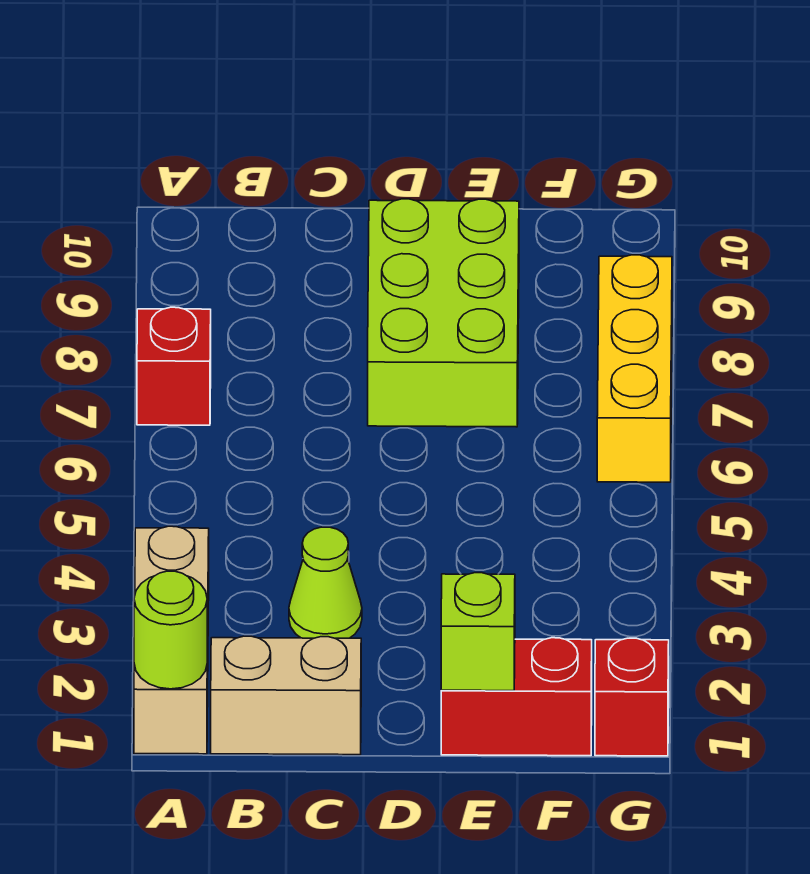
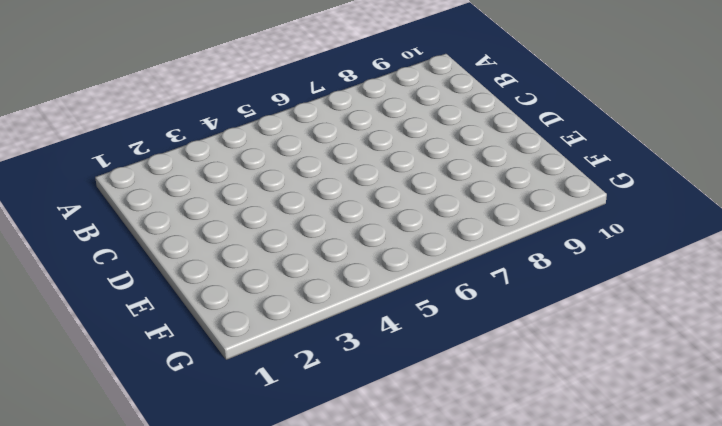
none -> tan 1x3 brick [134,526,209,754]
none -> red 1x1 brick [137,307,211,425]

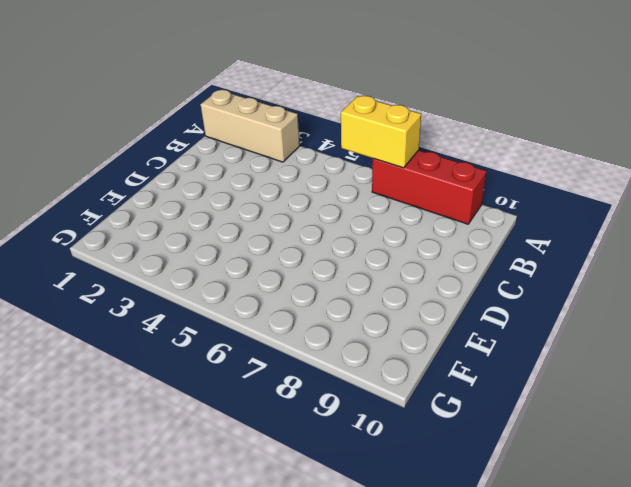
yellow 1x2 brick [341,96,421,168] -> none
red 1x3 brick [372,150,486,224] -> red 1x1 brick [137,307,211,425]
none -> tan 1x2 brick [211,636,361,755]
none -> lime 1x1 cone [289,527,362,638]

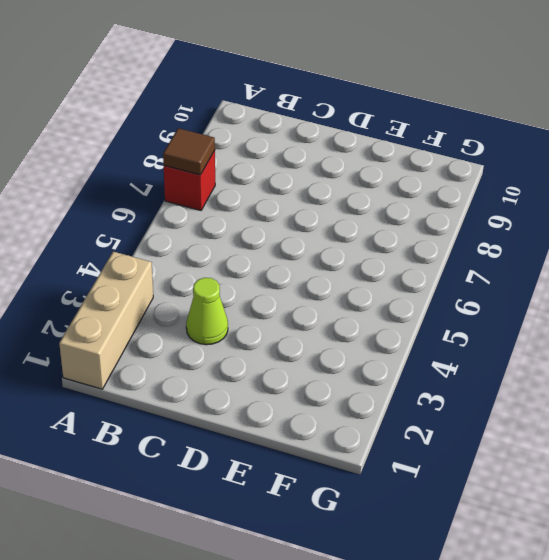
brown 1x1 tile [163,128,215,175] -> none
none -> tan 1x2 brick [211,636,361,755]
none -> lime 2x3 brick [368,199,519,427]

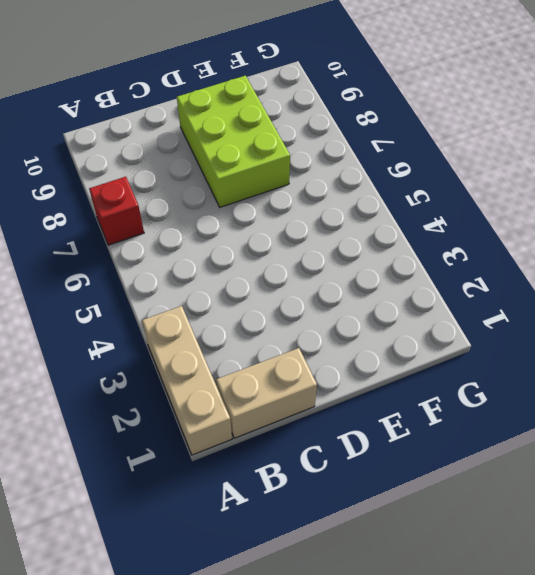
none -> lime 1x1 cone [289,527,362,638]
none -> red 1x2 brick [441,638,592,756]

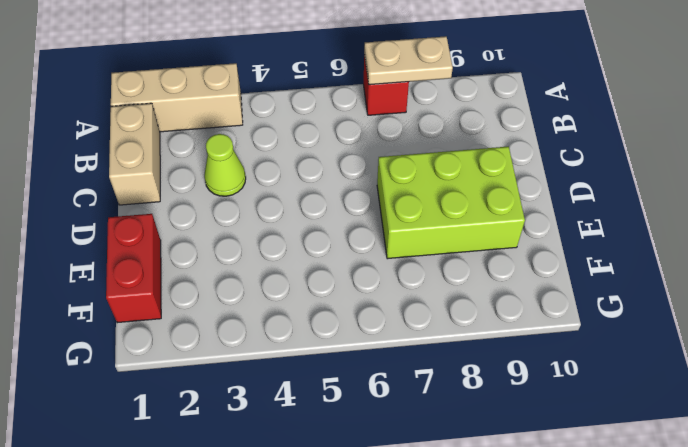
tan 1x2 plate [364,36,453,85] -> none
none -> red 1x1 brick [595,638,669,756]
none -> yellow 1x3 brick [597,255,672,482]

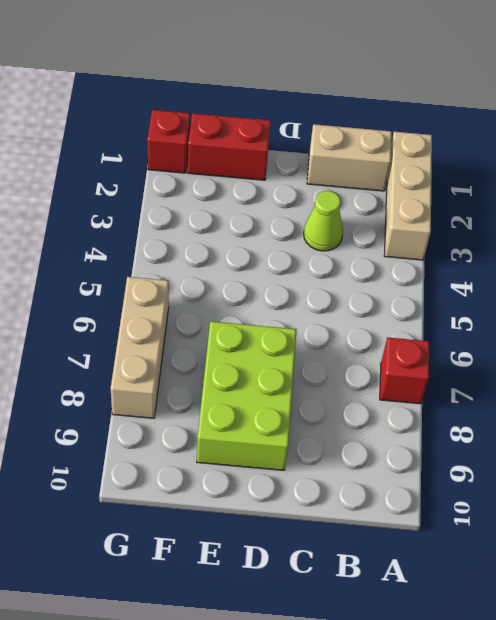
tan 1x3 brick [111,277,169,418] -> yellow 1x3 brick [597,255,672,482]
none -> lime 1x1 round brick [134,571,207,689]
none -> lime 1x1 brick [441,573,515,691]

